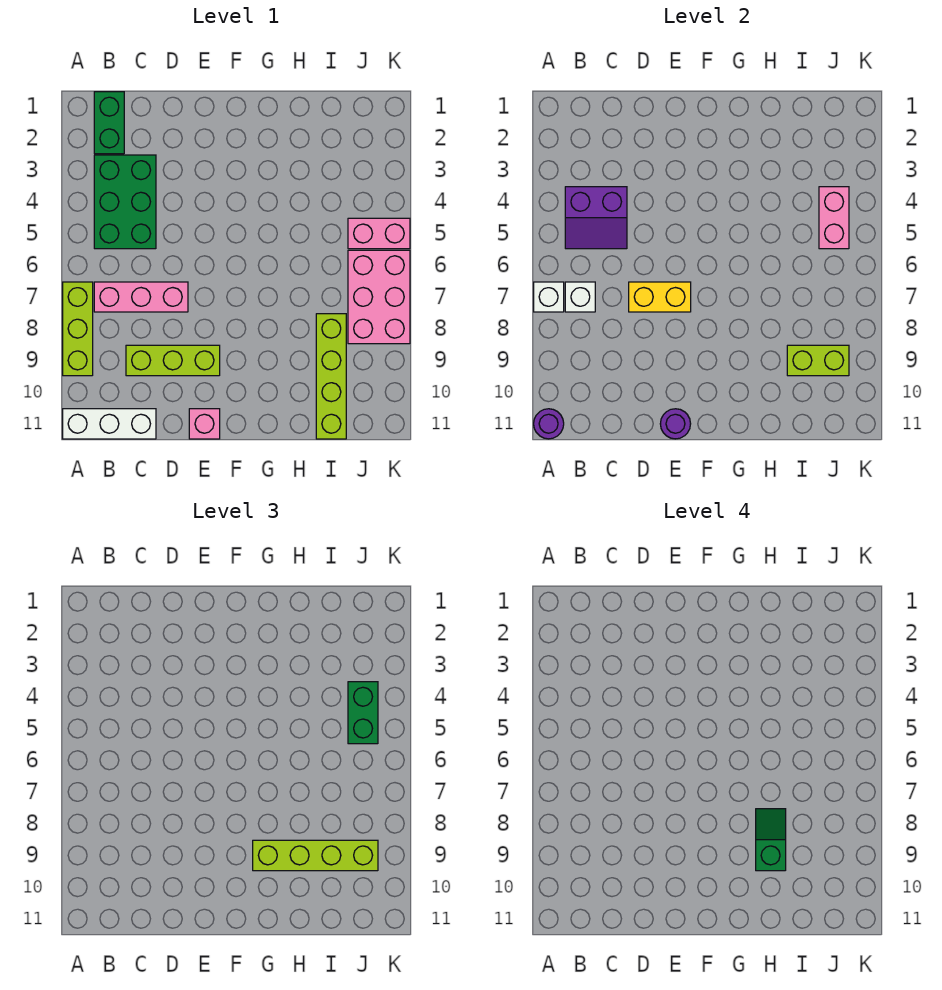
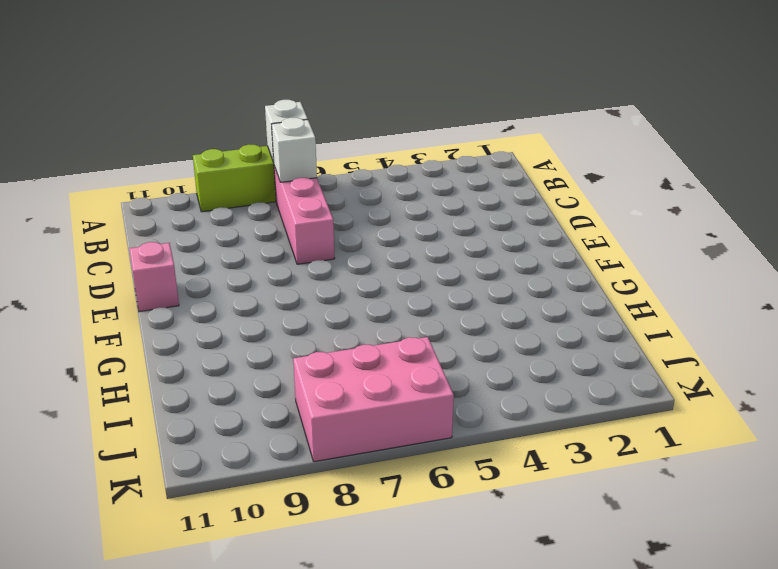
none -> white 1x3 brick [63,409,156,439]
none -> green 1x2 brick [94,92,124,154]
none -> green 2x3 brick [94,155,156,249]

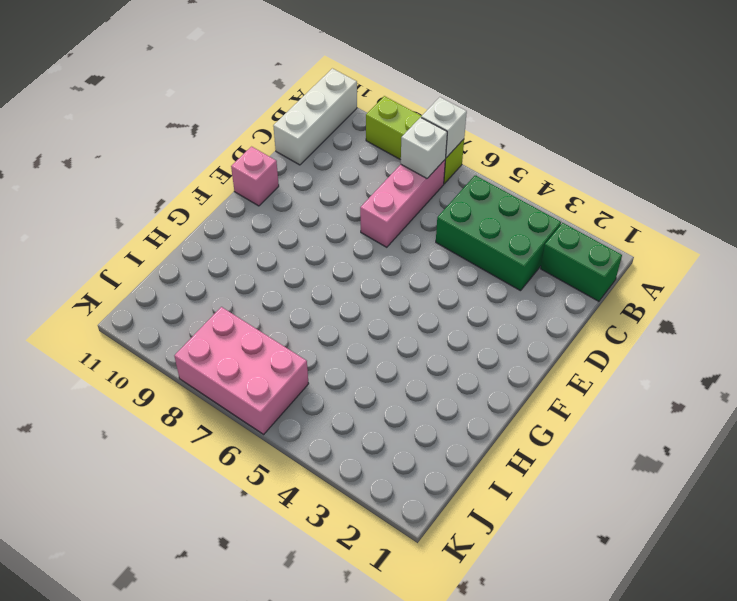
none -> lime 1x3 brick [126,345,220,376]
none -> lime 1x4 brick [316,314,346,439]
none -> pink 1x2 brick [348,218,410,249]

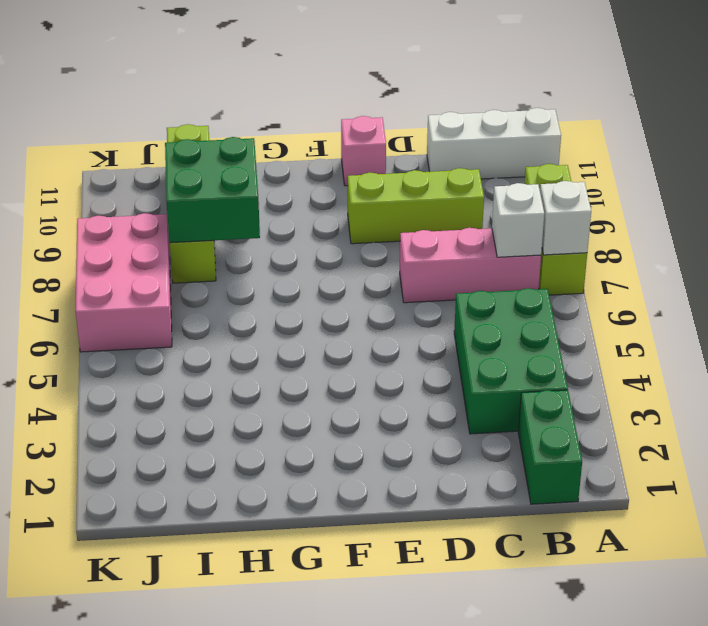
green 2x2 brick [165,137,260,243] -> lime 1x2 brick [787,345,849,376]
none -> pink 1x2 brick [348,218,410,249]
none -> purple 1x1 round brick [534,409,564,439]
none -> purple 2x2 slope [565,187,627,249]

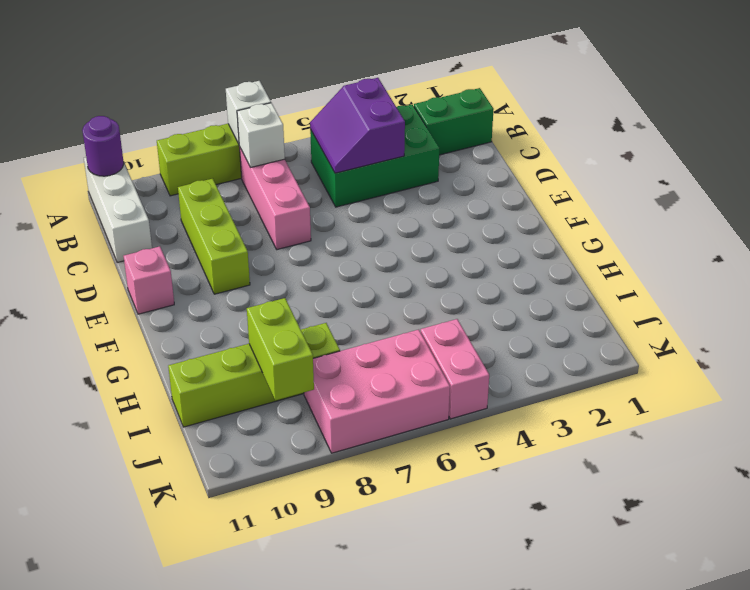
none -> yellow 1x2 brick [629,282,691,312]
none -> purple 1x1 round brick [660,409,691,439]
none -> pink 1x2 brick [819,187,849,249]

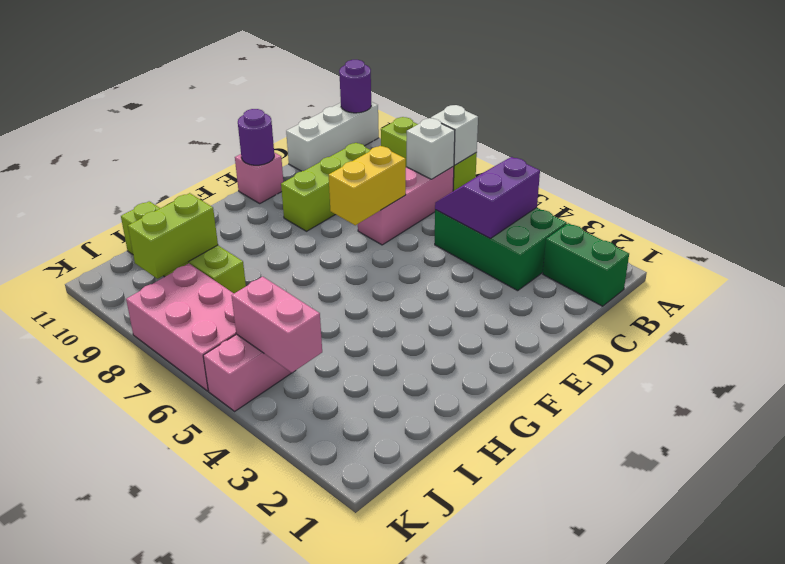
none -> lime 1x4 brick [253,840,378,871]
none -> green 1x2 brick [348,682,378,744]
none -> green 1x2 slope [756,809,786,871]

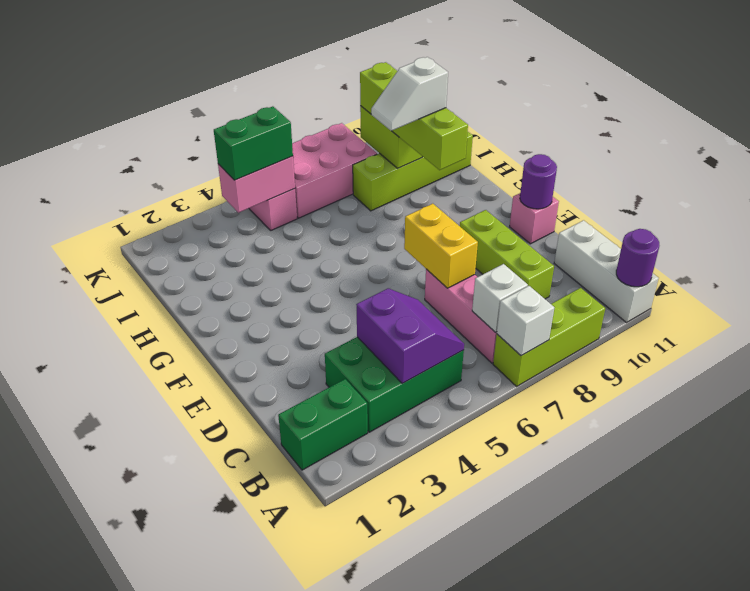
white 1x2 slope [371,57,448,131] -> green 1x2 slope [756,809,786,871]

